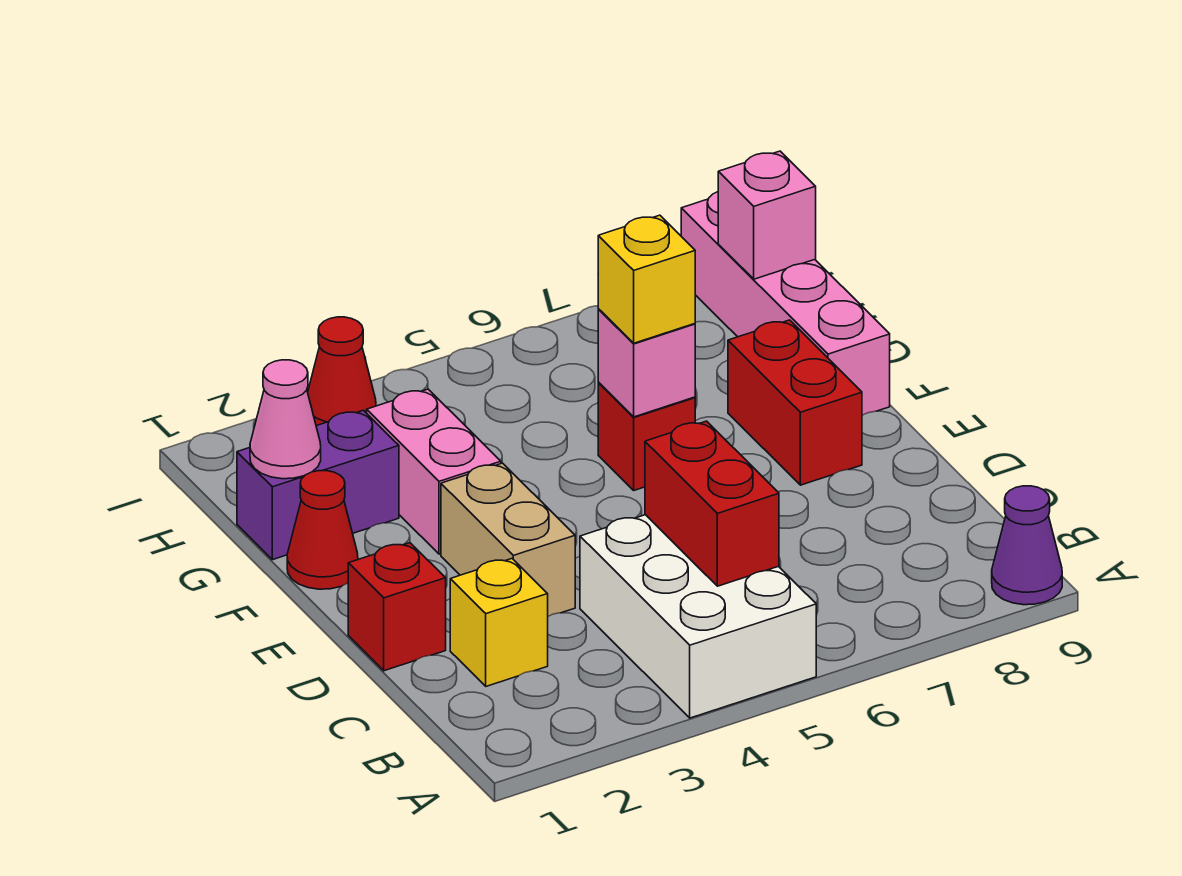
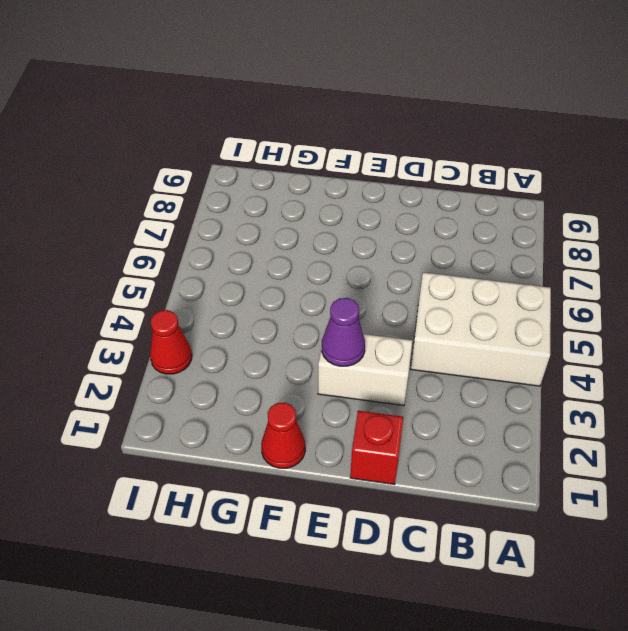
white 1x2 brick [318,329,412,405] -> tan 1x2 brick [441,463,575,616]
purple 1x1 cone [322,298,365,366] -> purple 1x1 cone moved to [992,486,1062,605]
none -> yellow 1x1 brick [450,559,548,686]
none -> red 1x2 brick [728,320,862,485]
none -> pink 1x2 brick [367,389,501,554]

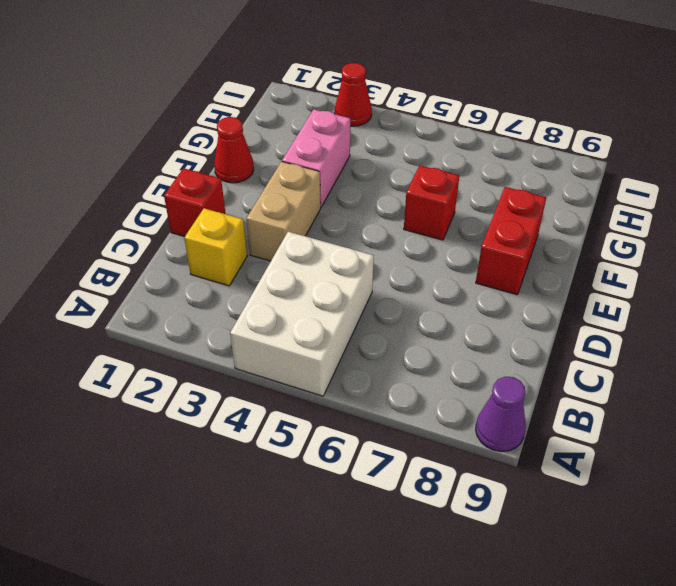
none -> pink 1x4 brick [681,192,890,415]
none -> purple 1x2 brick [237,410,399,560]
none -> red 1x2 brick [645,421,779,586]

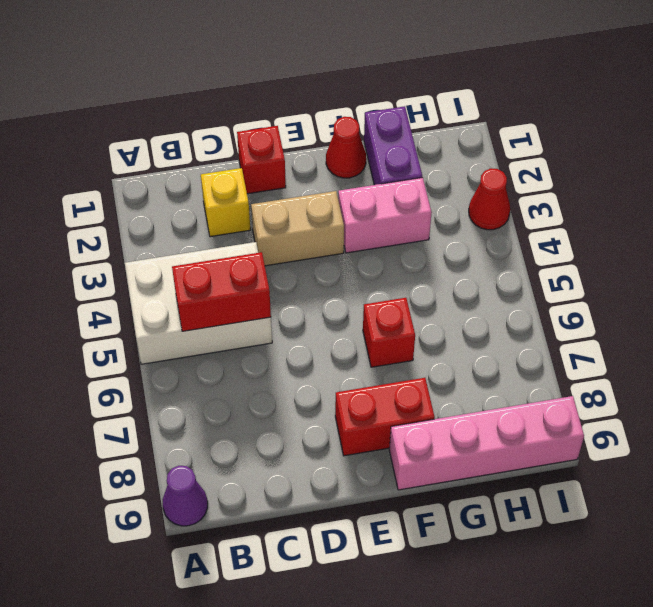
none -> pink 1x1 brick [598,309,695,417]
none -> pink 1x1 cone [250,360,321,479]
none -> pink 1x1 brick [718,151,816,279]

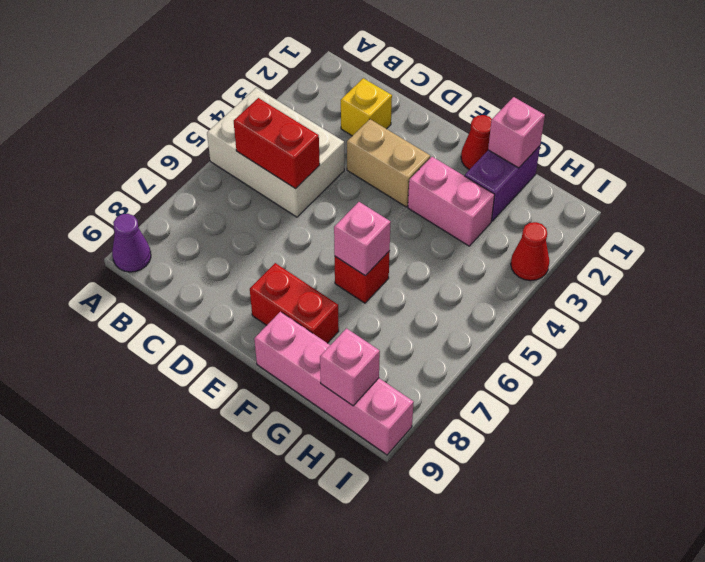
pink 1x1 brick [488,97,545,168] -> pink 1x1 cone [250,360,321,479]
none -> red 1x1 brick [348,543,446,671]
none -> yellow 1x1 brick [598,215,695,343]

